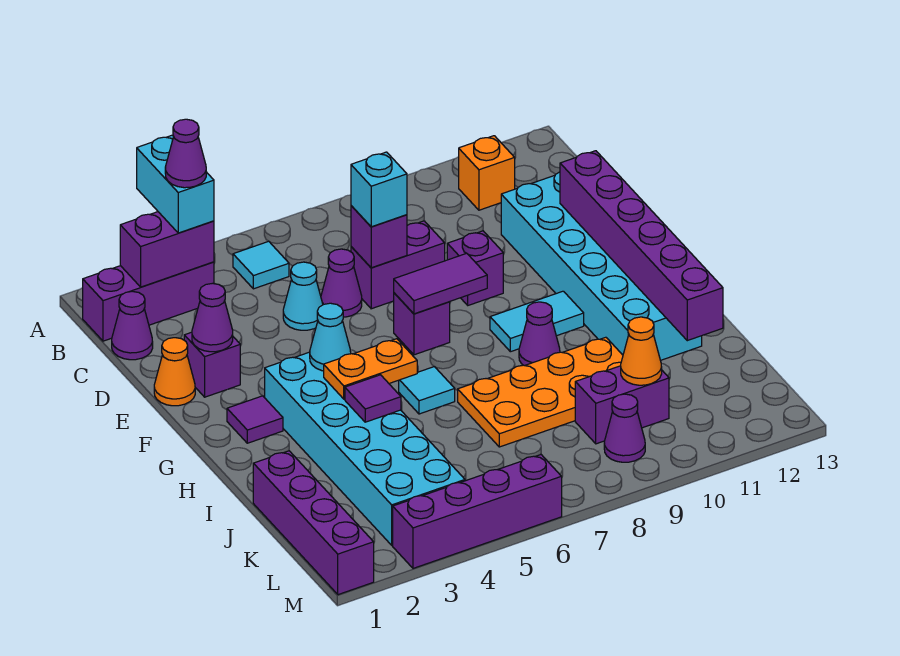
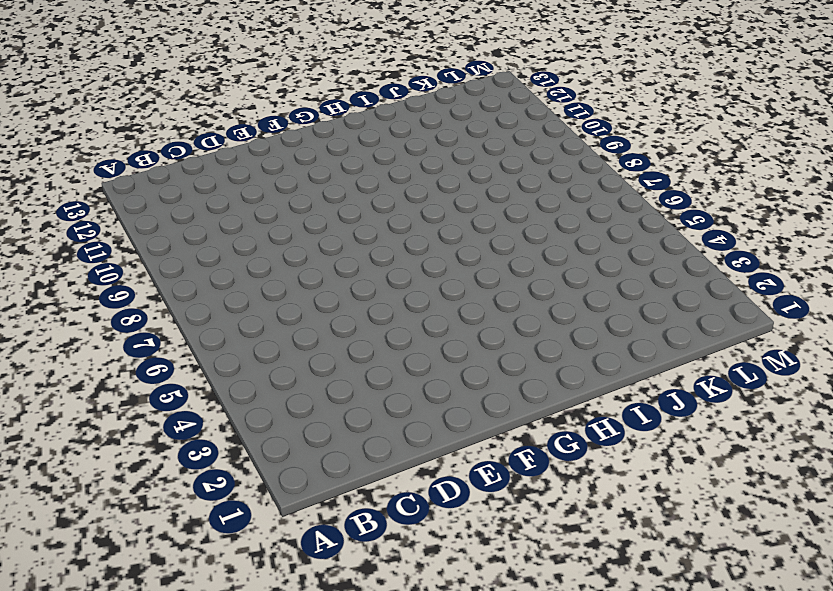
none -> purple 1x3 brick [83,262,214,341]
none -> cyan 1x1 tile [233,241,289,289]
none -> orange 1x1 brick [459,136,515,210]
none -> purple 1x1 cone [112,291,153,360]

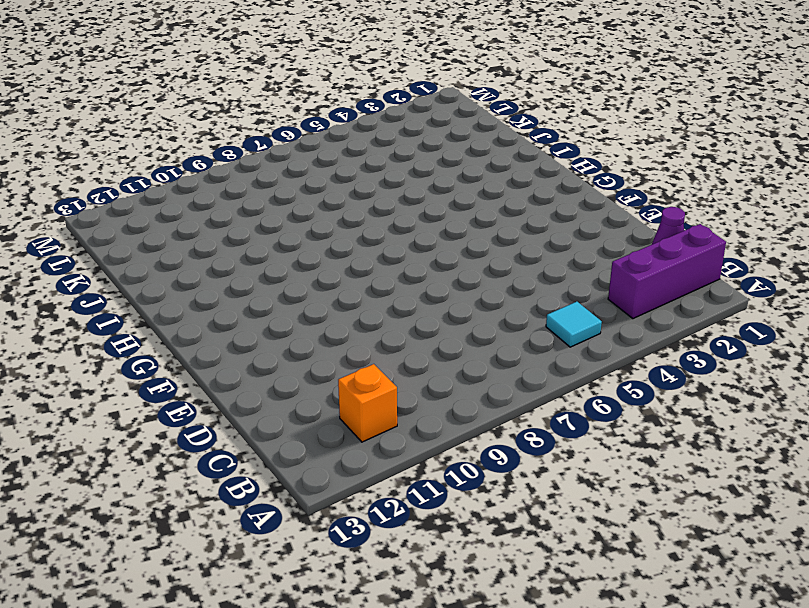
none -> cyan 1x1 cone [283,262,323,330]
none -> purple 1x1 cone [321,249,362,317]
none -> purple 1x2 brick [351,221,445,309]
none -> cyan 2x6 brick [501,172,702,360]

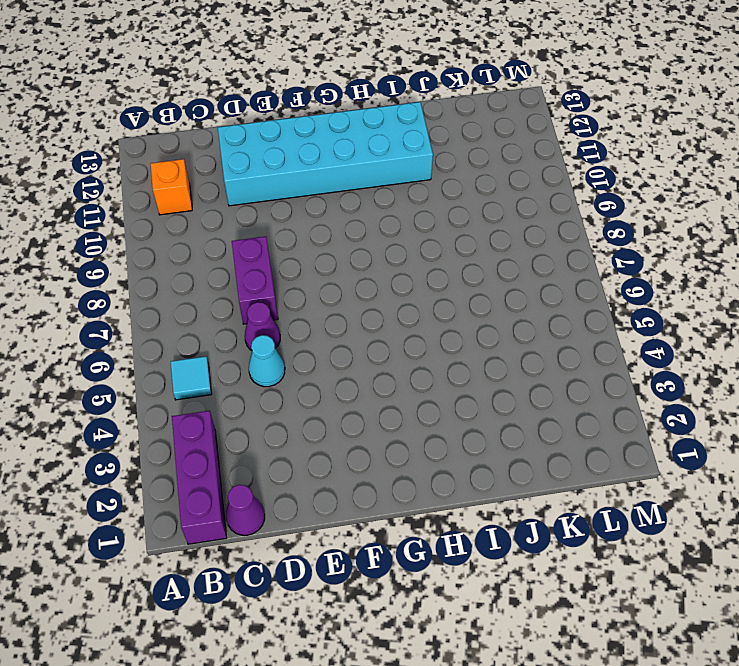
none -> orange 1x1 cone [154,338,195,406]
none -> purple 1x1 brick [184,332,240,397]
none -> purple 1x1 brick [447,231,503,305]
none -> purple 1x1 brick [394,293,450,355]

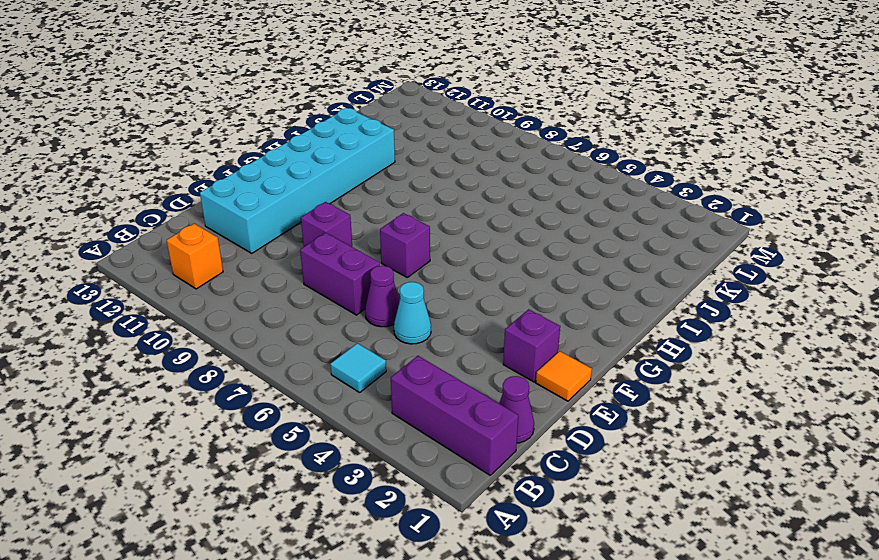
orange 1x1 tile [536,351,592,401] -> orange 1x1 cone [154,338,195,406]
none -> purple 1x1 tile [227,396,283,443]
none -> cyan 2x6 brick [265,352,465,545]
none -> cyan 1x2 tile [490,291,584,352]
none -> cyan 1x1 tile [399,367,455,414]

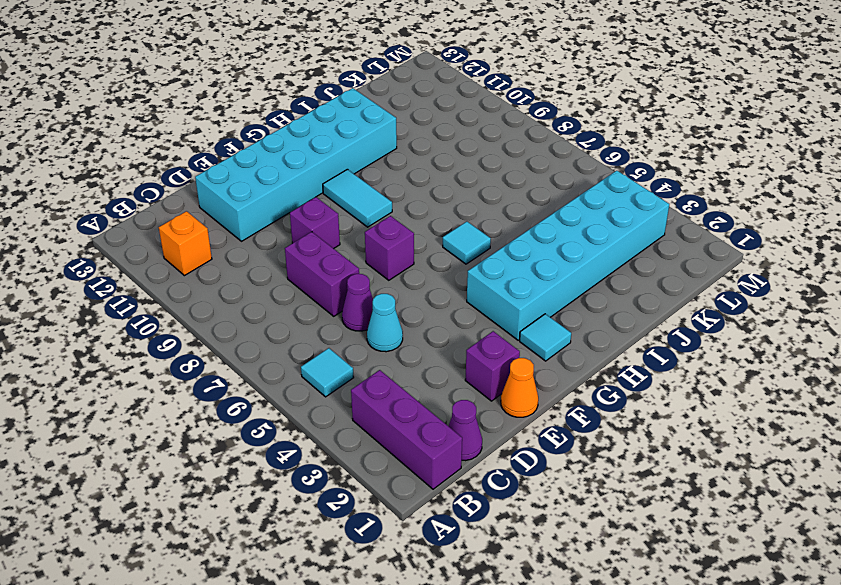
cyan 1x1 tile [520,314,571,361] -> purple 1x1 tile [227,396,283,443]
none -> purple 1x1 cone [519,302,560,366]
none -> orange 2x4 plate [458,337,623,447]
none -> purple 1x4 brick [253,451,374,595]
none -> purple 1x2 brick [575,366,669,444]

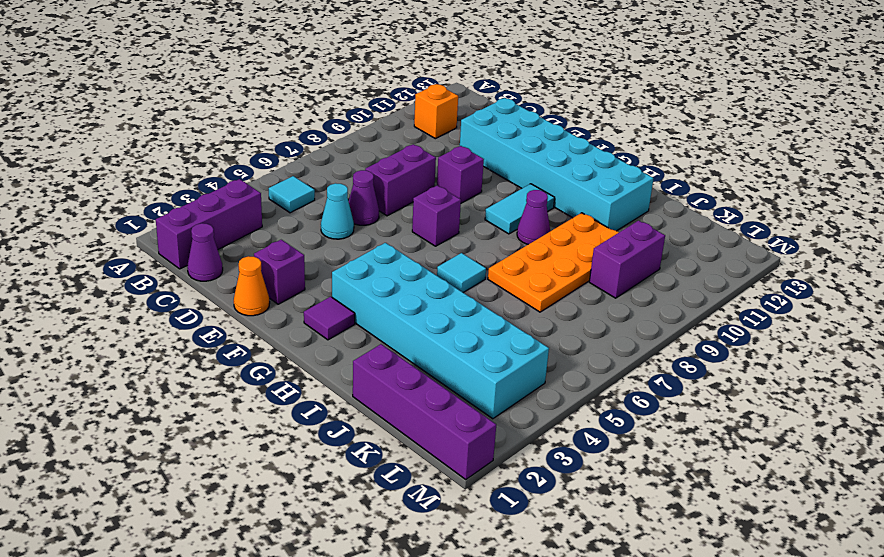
none -> purple 1x1 cone [604,394,645,462]
none -> purple 1x4 brick [393,455,562,568]
none -> purple 1x2 brick [120,212,214,287]
none -> purple 1x1 brick [351,206,407,268]

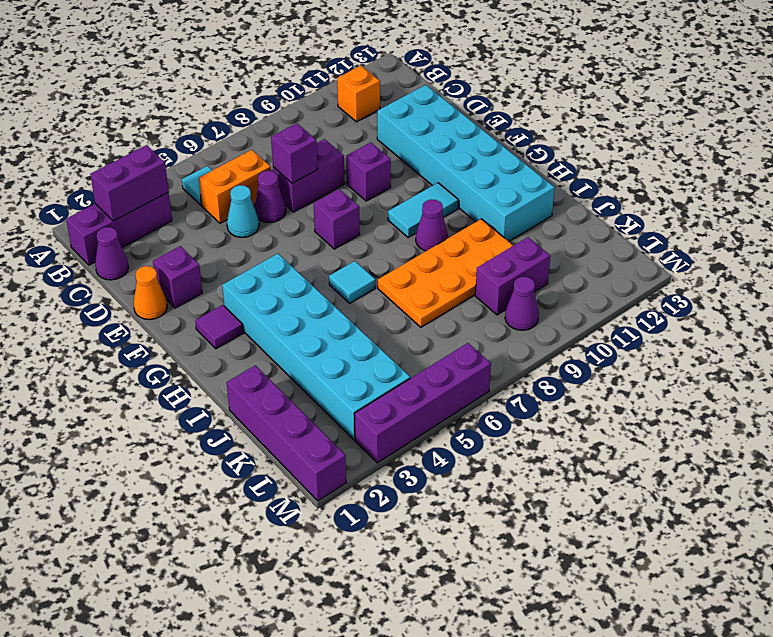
orange 1x2 brick [199,150,271,223] -> none
none -> purple 1x1 cone [192,283,233,352]
none -> purple 1x6 brick [560,151,723,341]
none -> purple 1x2 tile [394,253,487,314]
none -> cyan 1x1 cone [310,303,351,371]

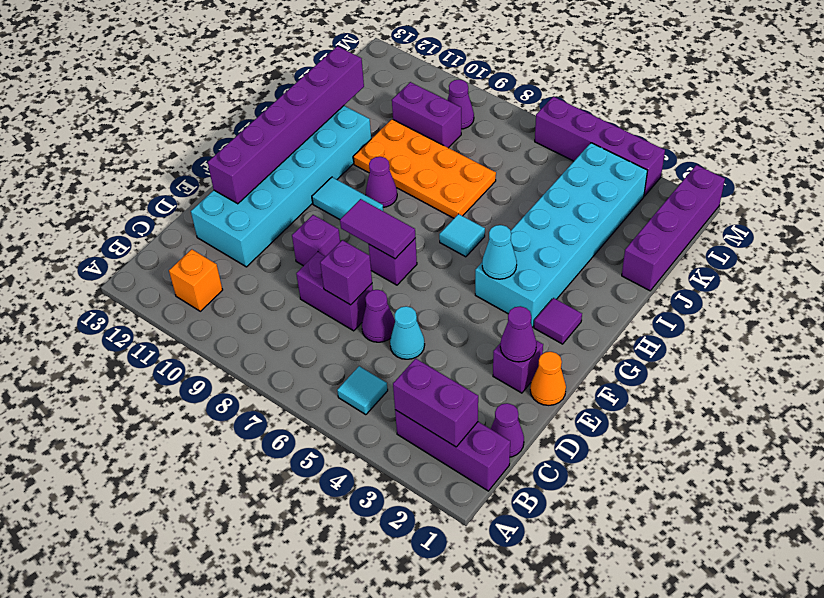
none -> orange 1x2 plate [324,339,417,399]
none -> purple 1x1 tile [345,375,401,422]
none -> orange 1x1 cone [621,317,662,385]
none -> cyan 1x2 brick [137,135,214,233]

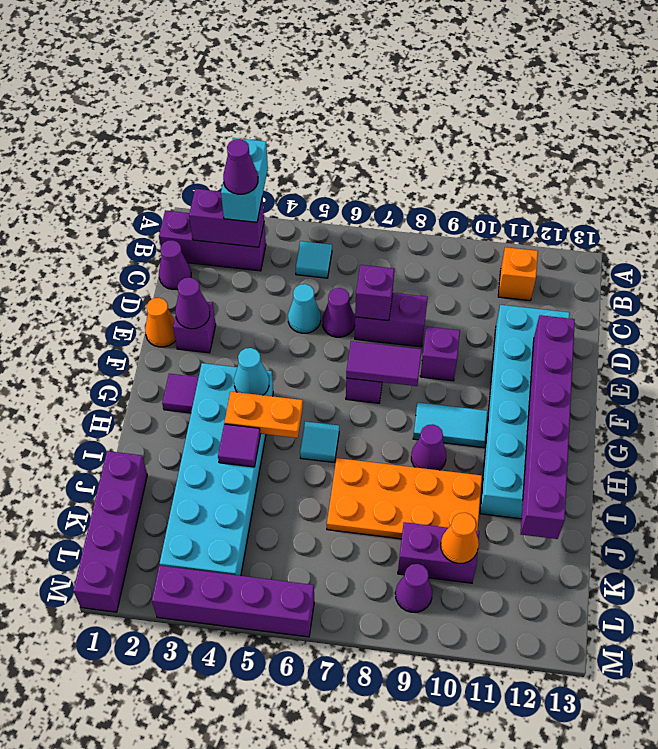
none -> cyan 1x1 brick [351,152,407,227]

